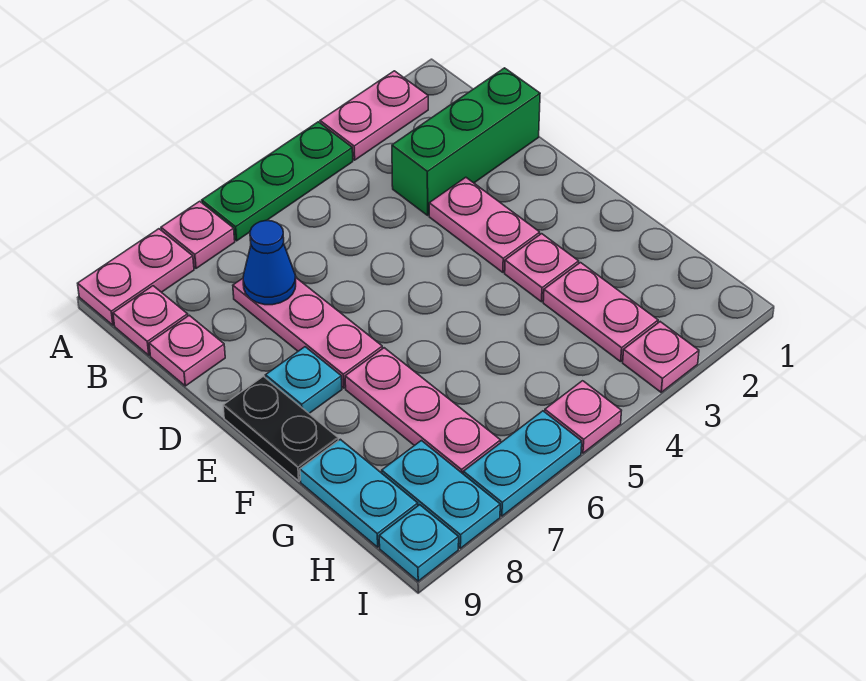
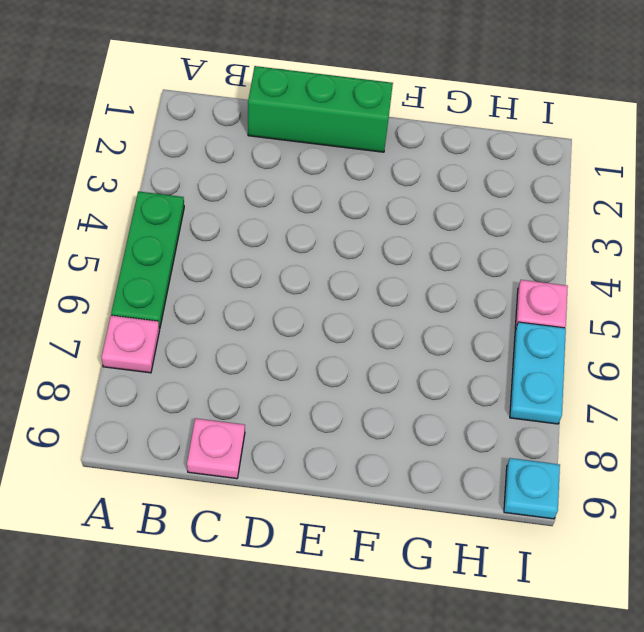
green 1x3 brick [248,66,393,152] -> green 1x3 brick turned to [392,68,540,215]
none -> pink 1x2 plate [320,71,428,160]
none -> pink 1x2 plate [78,229,194,325]
none -> pink 1x1 plate [113,286,188,355]

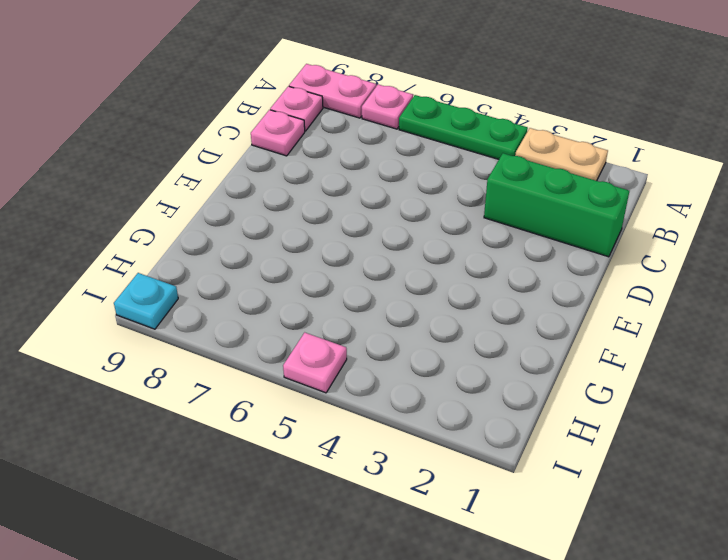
tan 1x2 plate [515,128,608,181] -> pink 1x2 plate [320,71,428,160]
none -> pink 1x3 plate [233,278,382,388]
none -> pink 1x2 plate [429,177,540,272]
none -> cyan 1x1 plate [266,347,342,413]

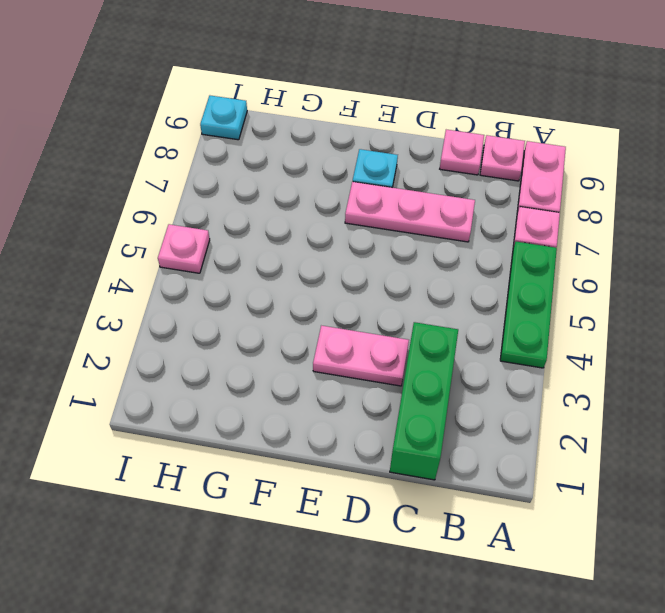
none -> pink 1x2 plate [320,71,428,160]
none -> black 1x2 plate [223,376,338,481]
none -> pink 1x1 plate [505,234,579,302]

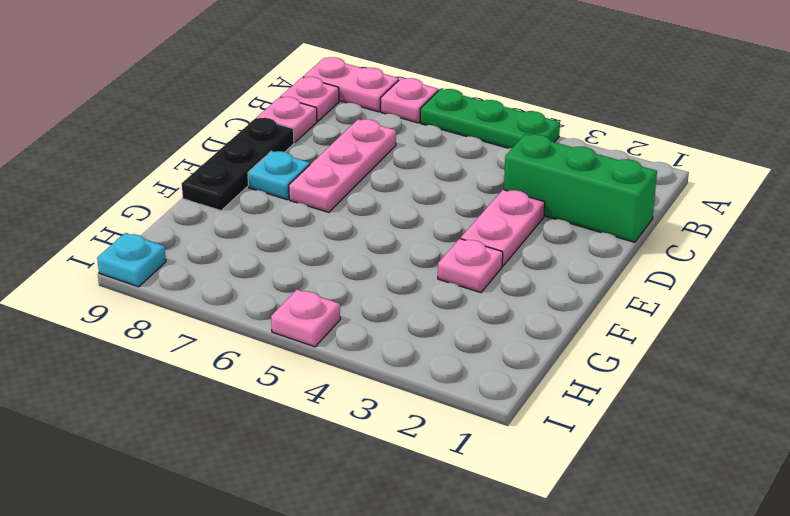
black 1x3 plate [182,118,294,211] -> black 1x2 plate [223,376,338,481]
none -> pink 1x2 plate [320,71,428,160]
none -> pink 1x3 plate [345,348,501,474]
none -> pink 1x2 plate [543,263,658,362]

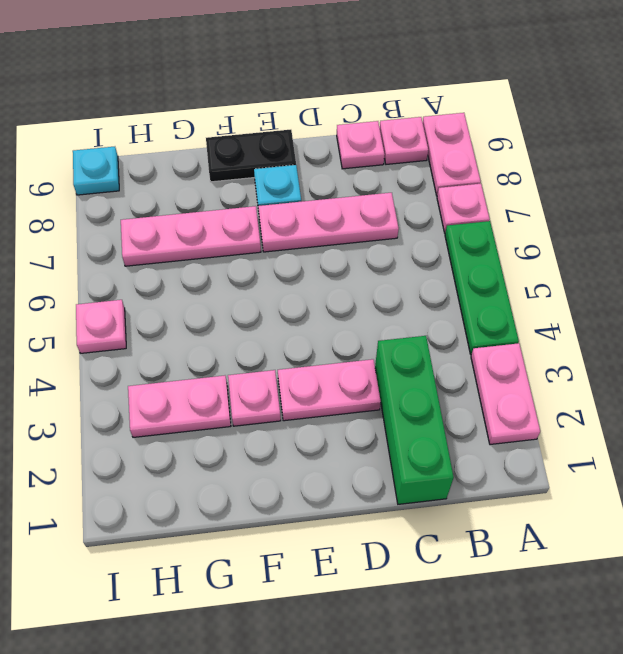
none -> cyan 1x2 plate [300,439,418,547]
none -> cyan 1x2 plate [382,441,500,548]
none -> pink 1x1 plate [623,322,699,392]

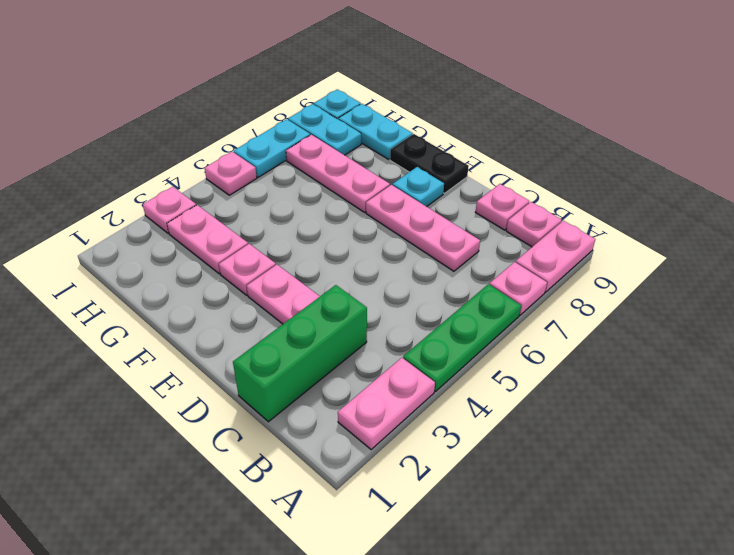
none -> blue 1x1 cone [243,221,296,305]

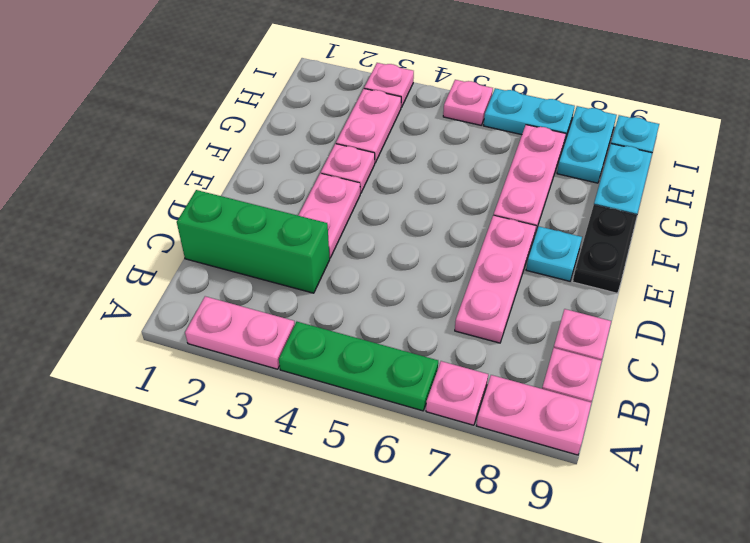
none -> blue 1x1 cone [243,221,296,305]

